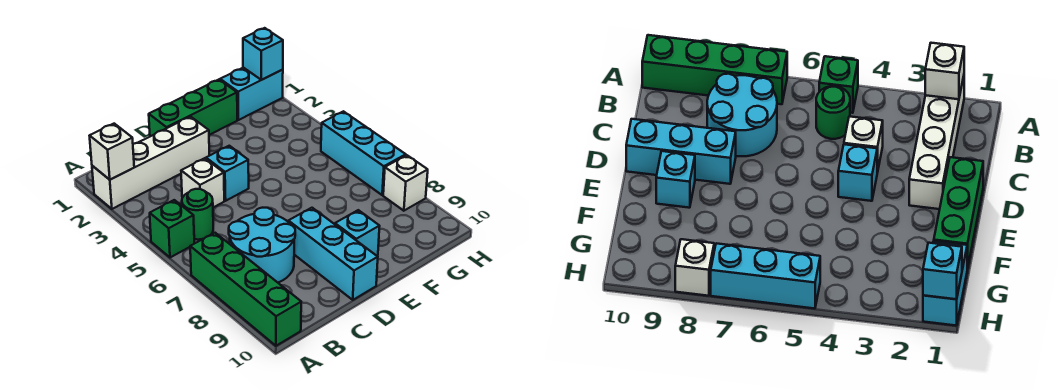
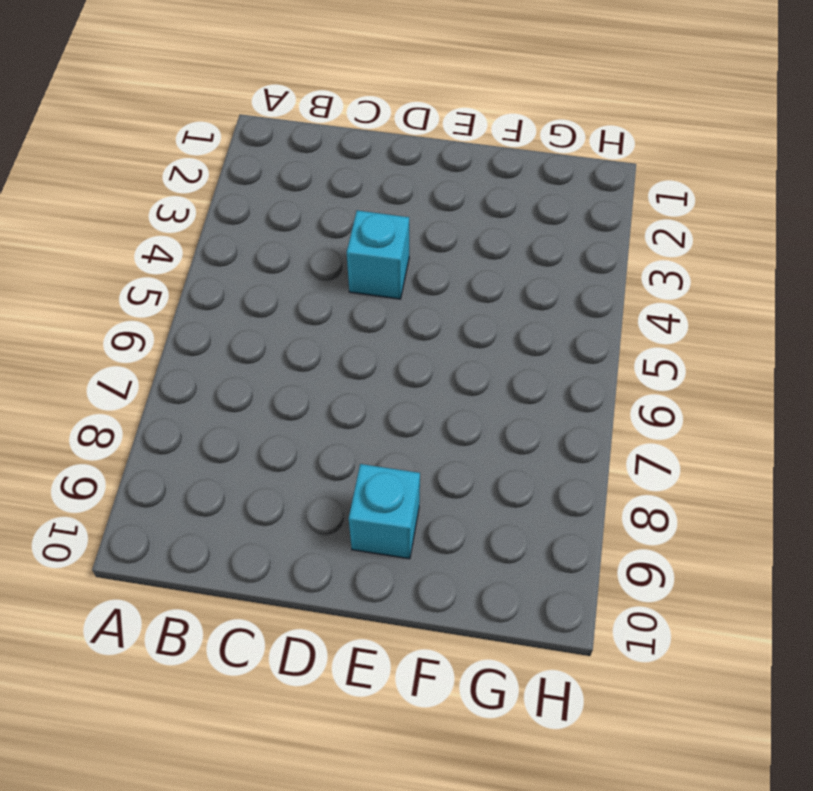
none -> white 1x4 brick [92,117,209,209]
none -> green 1x1 brick [150,200,194,257]
none -> green 1x4 brick [190,233,301,346]

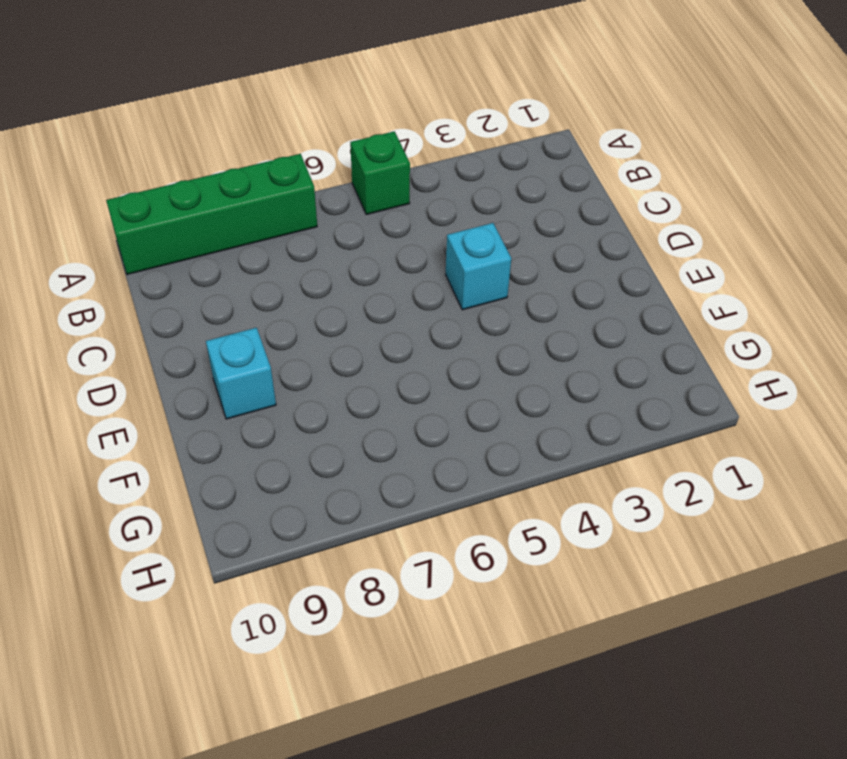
none -> white 1x4 brick [92,117,209,209]
none -> green 1x1 round brick [182,189,213,240]
none -> cyan 2x2 round brick [229,208,295,282]

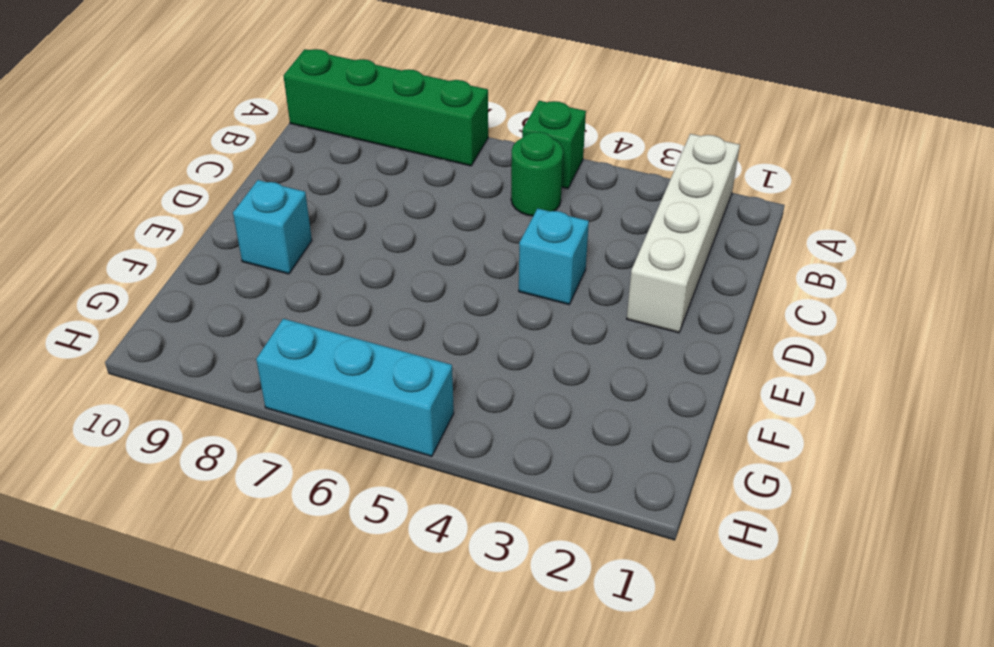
none -> cyan 2x2 round brick [229,208,295,282]
none -> white 1x1 brick [181,158,224,207]
none -> green 1x3 brick [149,80,237,136]

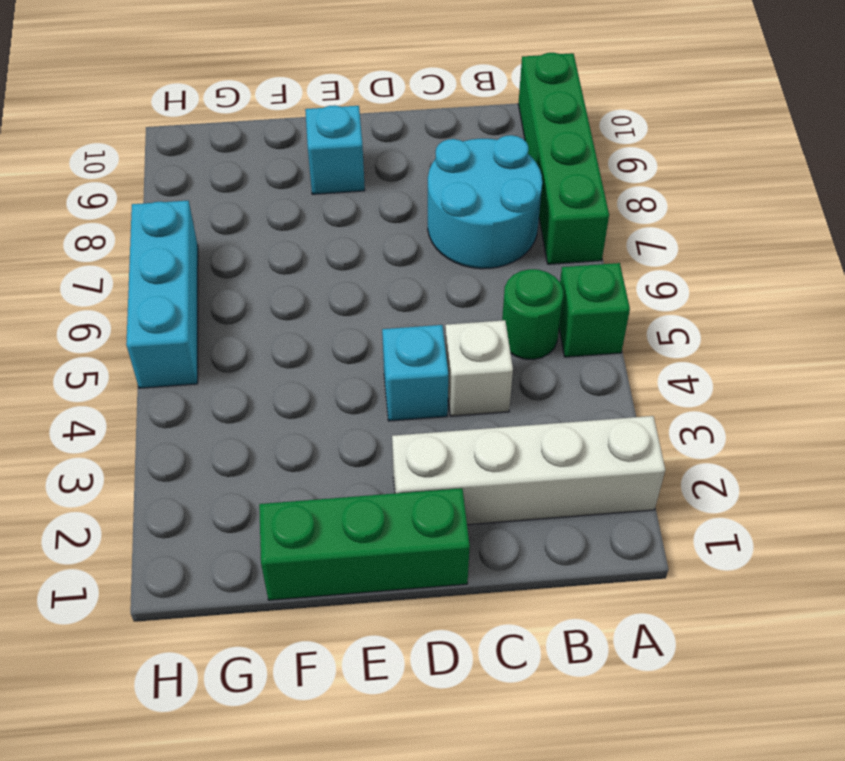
none -> cyan 1x3 brick [288,208,378,300]
none -> cyan 1x2 brick [220,68,283,120]
none -> white 1x1 brick [383,155,428,211]

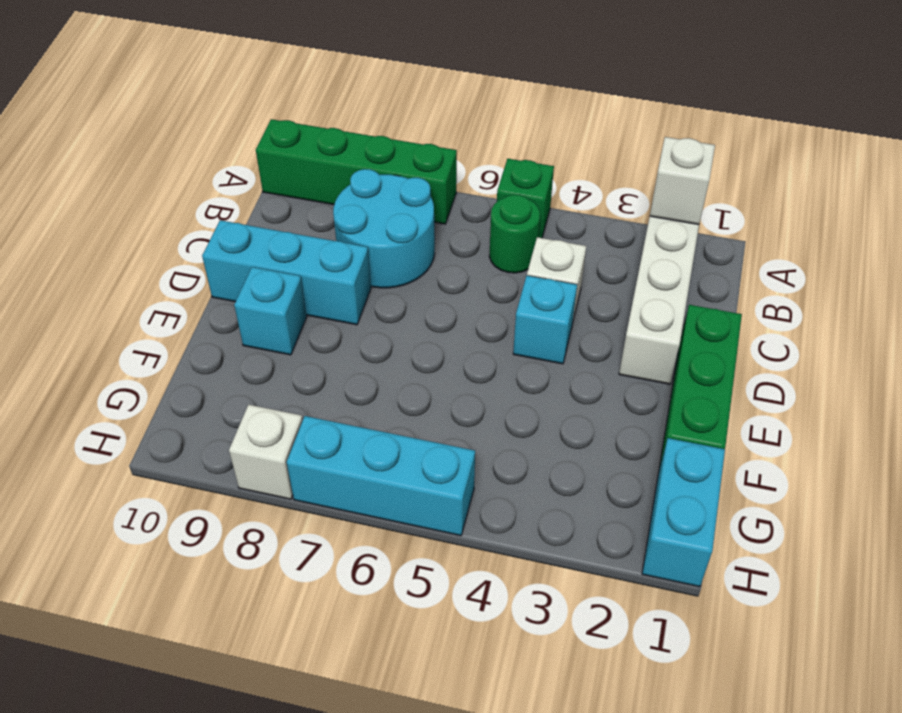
none -> cyan 1x1 brick [243,28,283,80]

